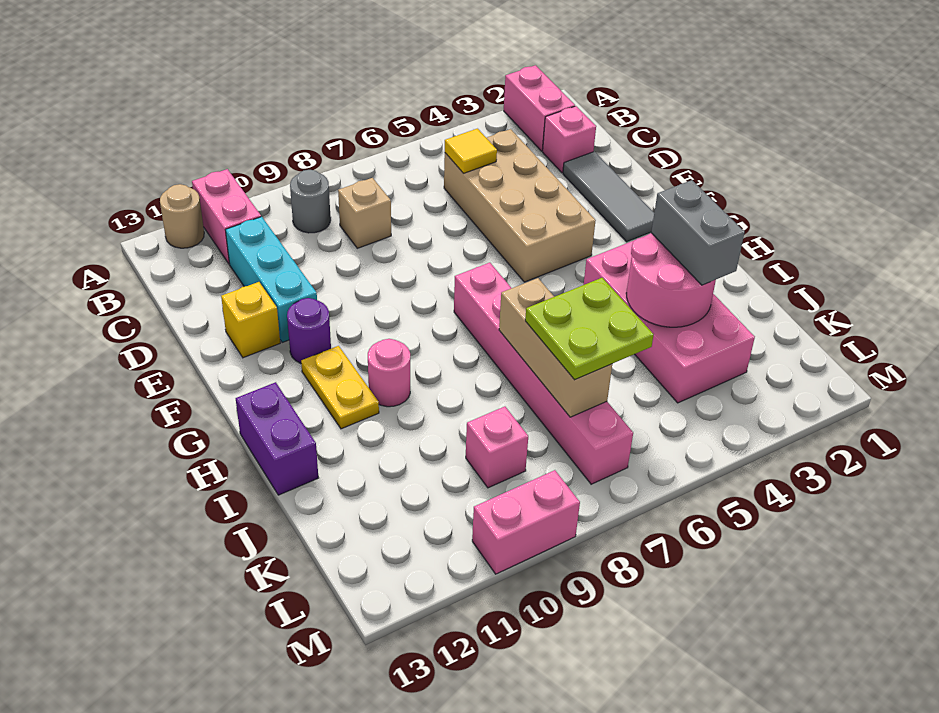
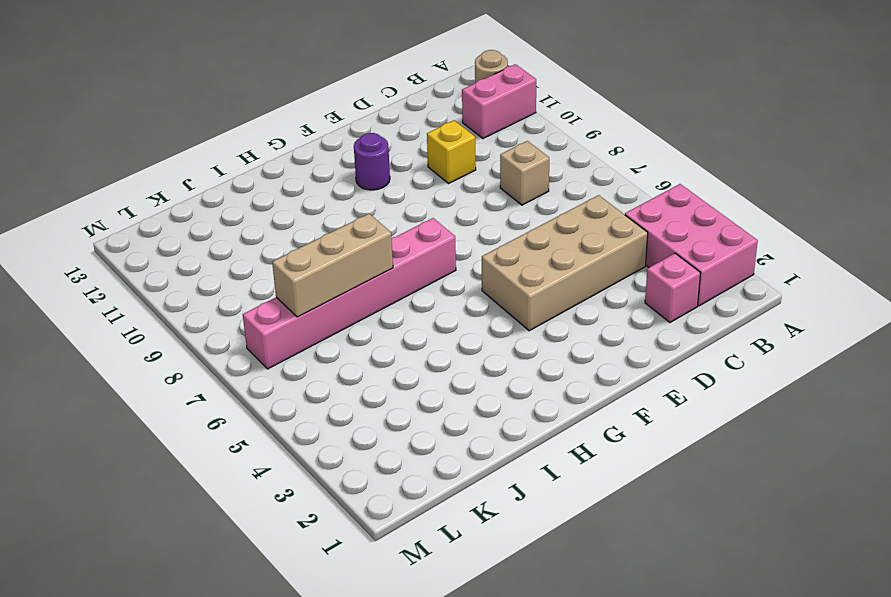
pink 2x3 brick [625,184,758,306] -> pink 1x2 brick [504,65,575,151]
yellow 1x1 brick [427,121,476,183] -> yellow 1x1 brick moved to [221,282,280,358]
none -> grey 1x1 round brick [290,170,331,233]
none -> cyan 1x3 brick [226,217,317,342]
none -> grey 1x3 tile [563,152,654,242]

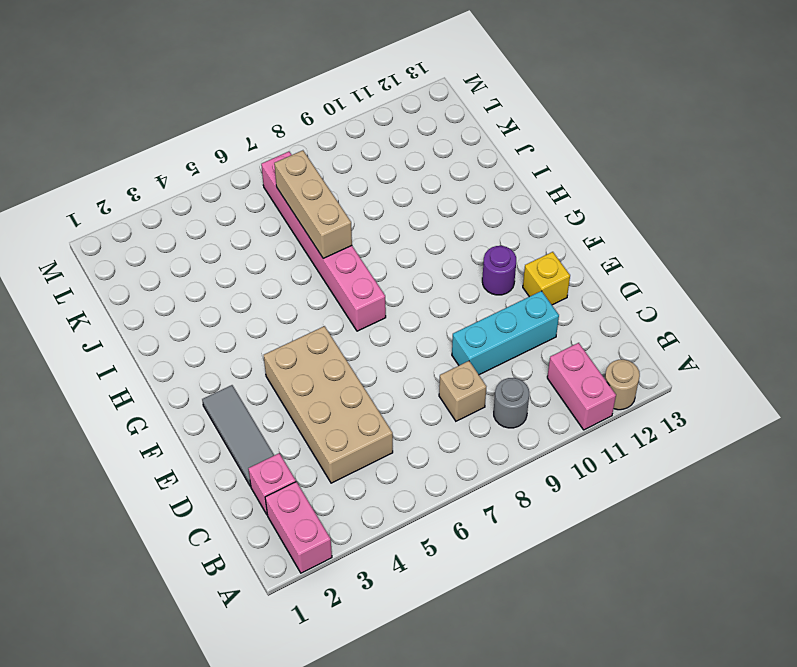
cyan 1x3 brick [452,291,559,375] -> cyan 1x3 brick turned to [226,217,317,342]
none -> yellow 1x2 plate [301,346,379,429]
none -> pink 2x4 brick [584,237,755,403]
none -> pink 1x1 round brick [368,339,410,407]

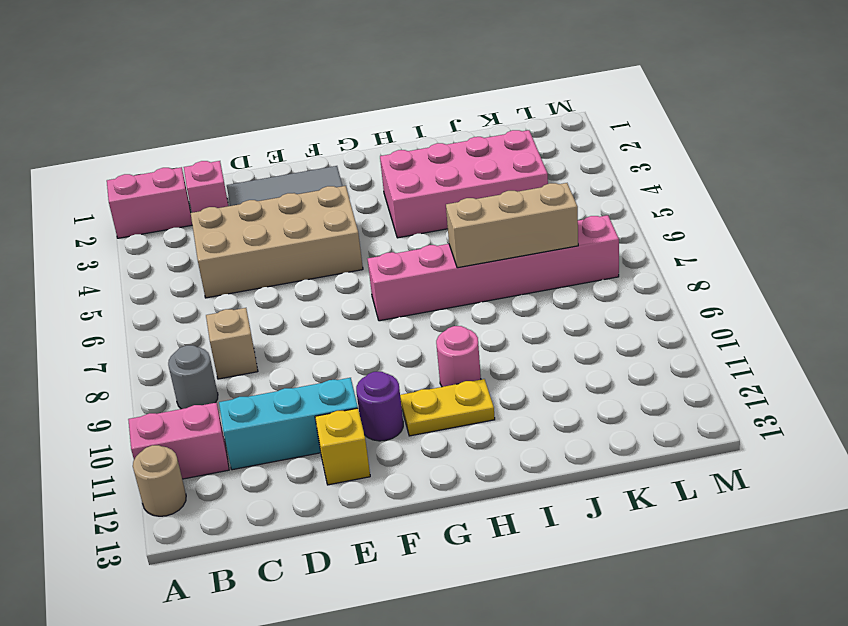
none -> purple 1x2 brick [236,382,318,495]
none -> pink 1x1 brick [466,407,528,488]
none -> pink 1x2 brick [472,470,580,574]

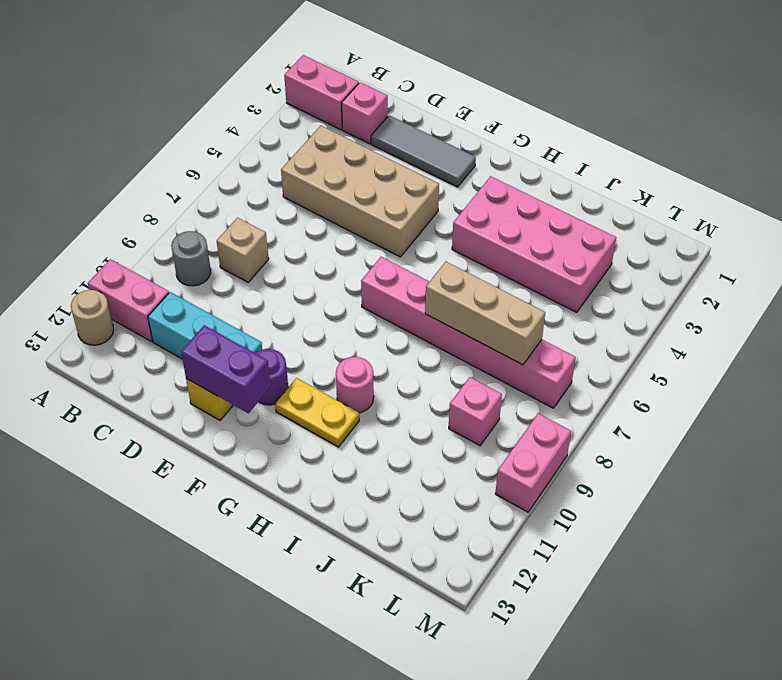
purple 1x2 brick [181,325,271,413] -> purple 1x2 brick moved to [236,382,318,495]
none -> yellow 1x1 tile [445,129,497,173]
none -> pink 2x2 round brick [626,233,716,327]
none -> grey 1x2 brick [651,180,745,285]

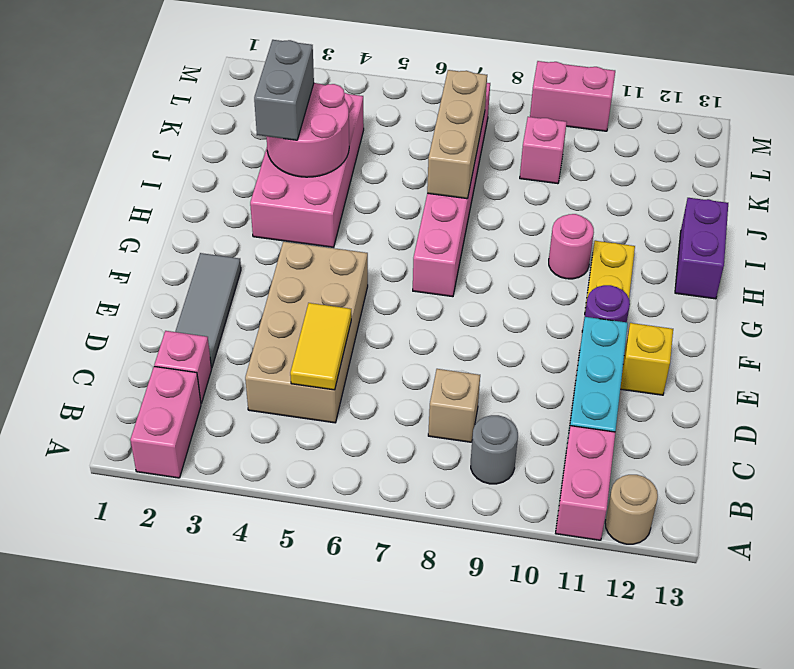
yellow 1x2 tile [290,303,351,390] -> yellow 1x1 tile [445,129,497,173]
none -> lime 2x2 plate [525,278,654,380]

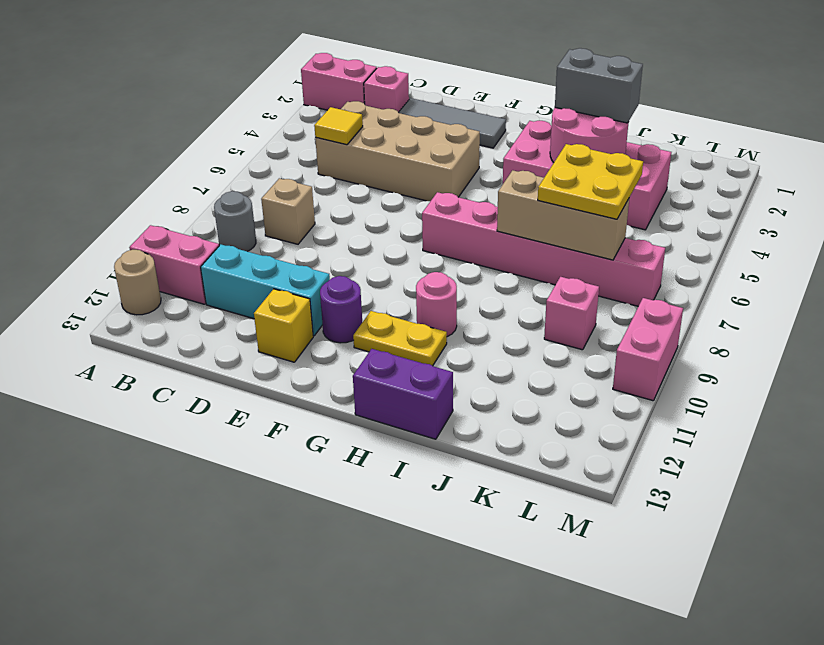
yellow 2x2 plate [538,144,643,219] -> lime 2x2 plate [525,278,654,380]

